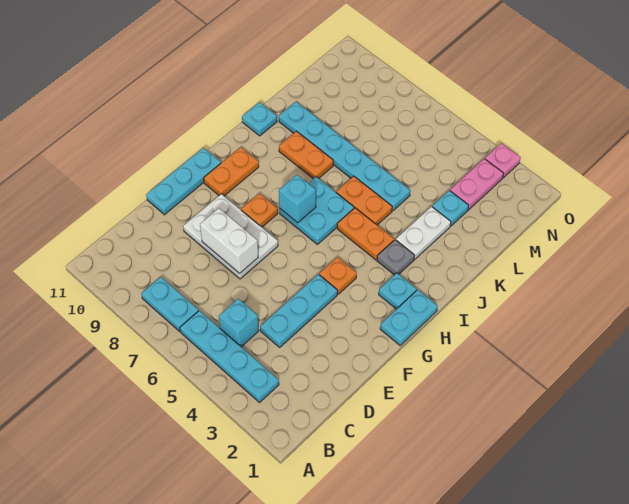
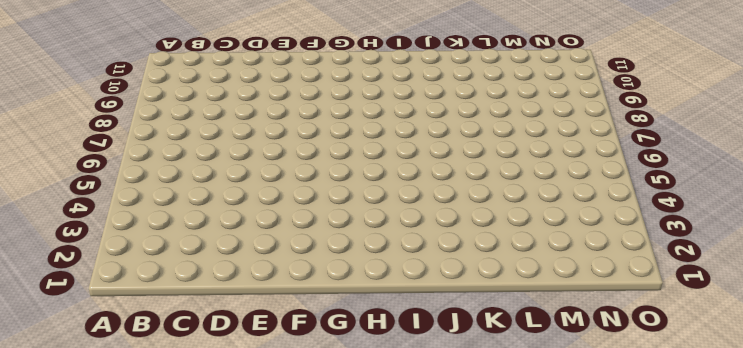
none -> cyan 1x4 plate [180,311,279,402]
none -> cyan 1x2 plate [141,277,199,331]
none -> cyan 1x1 brick [219,299,259,347]

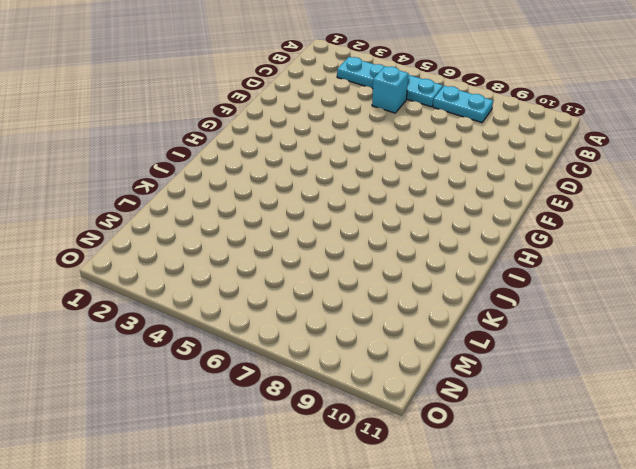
none -> cyan 1x3 plate [260,274,338,347]
none -> white 2x3 plate [183,194,278,279]
none -> cyan 1x3 plate [146,148,221,215]

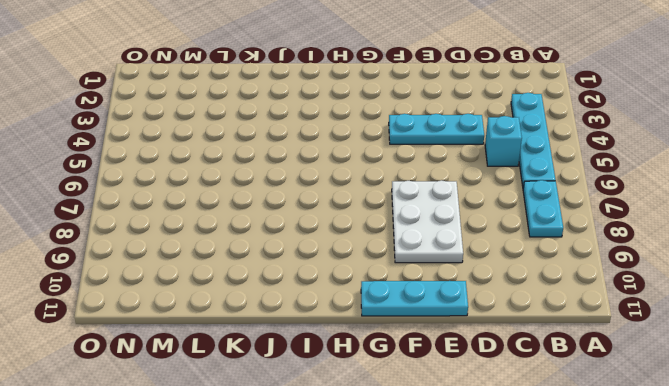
none -> cyan 1x2 plate [380,290,438,345]
none -> orange 1x1 plate [319,257,357,294]
none -> orange 1x1 plate [241,193,278,227]

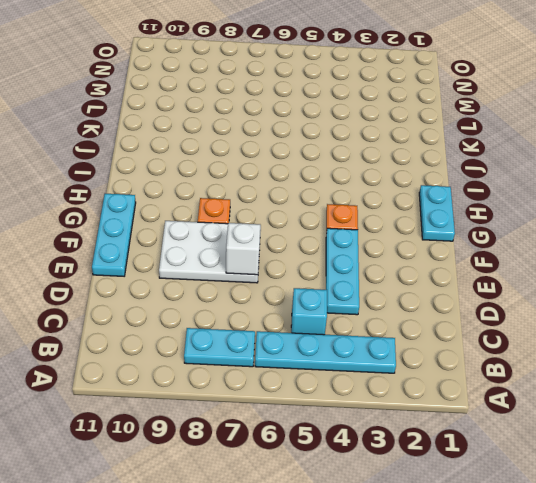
white 1x1 brick [226,223,260,275] -> white 1x2 brick [200,208,258,273]
none -> orange 1x2 plate [204,147,259,196]
none -> cyan 1x1 plate [379,273,417,309]
none -> cyan 2x2 plate [279,177,354,244]

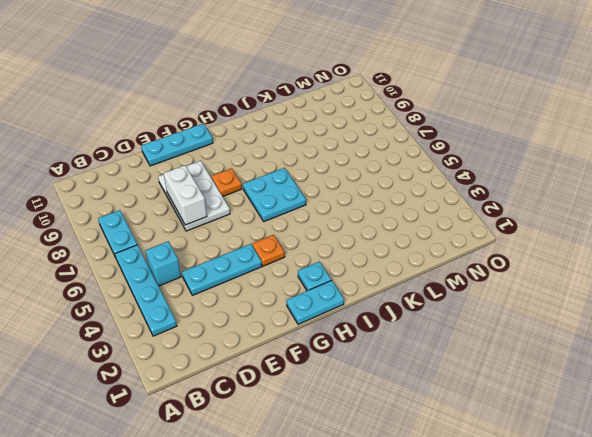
none -> orange 1x2 plate [204,147,259,196]
none -> grey 1x1 plate [377,240,414,275]
none -> orange 1x2 plate [337,208,394,260]

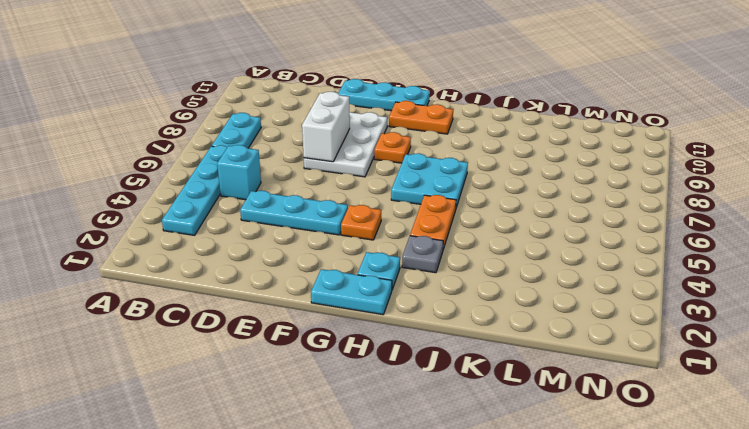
none -> white 1x2 plate [396,207,451,259]
none -> orange 1x2 plate [336,176,392,225]
none -> orange 1x2 plate [279,131,333,179]

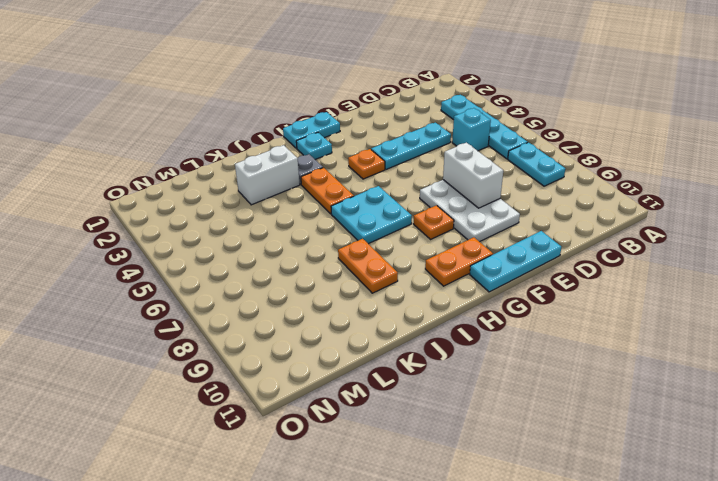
white 1x2 brick [235,145,300,205] -> white 1x2 plate [396,207,451,259]
none -> orange 1x2 plate [336,176,392,225]
none -> cyan 1x1 plate [242,102,277,136]
none -> cyan 1x6 plate [279,102,410,211]

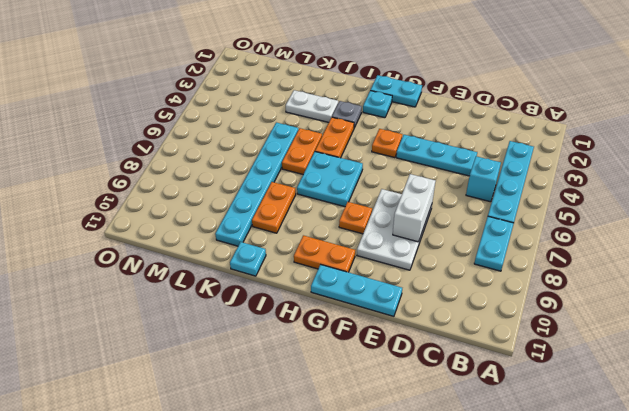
none -> cyan 1x1 plate [432,190,469,226]
none -> pink 1x2 plate [450,159,504,210]
none -> pink 1x1 plate [485,143,521,178]

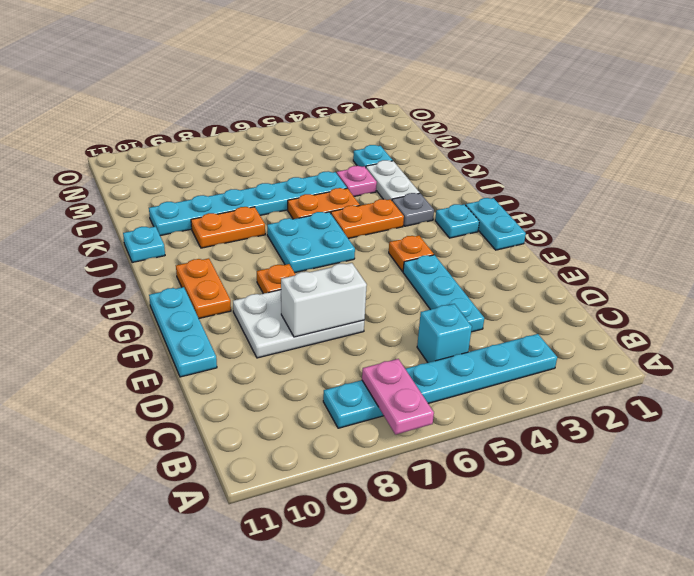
pink 1x2 plate [362,359,434,435] -> pink 1x2 plate moved to [450,159,504,210]
pink 1x1 plate [337,166,377,196] -> pink 1x1 plate moved to [485,143,521,178]
none -> cyan 1x1 brick [279,175,316,223]

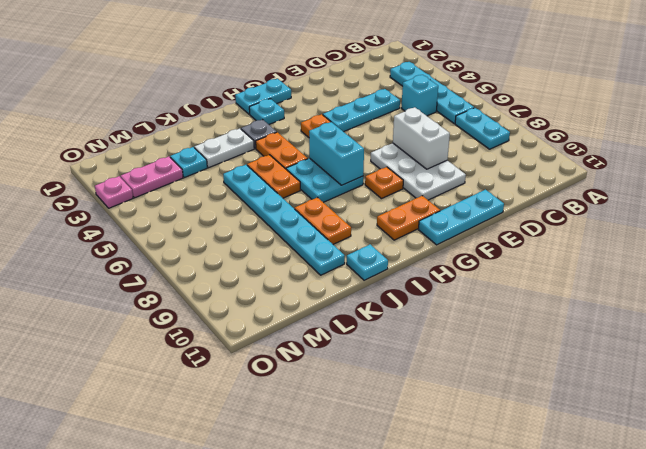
cyan 1x2 brick [309,122,364,185] -> cyan 1x1 brick [279,175,316,223]

